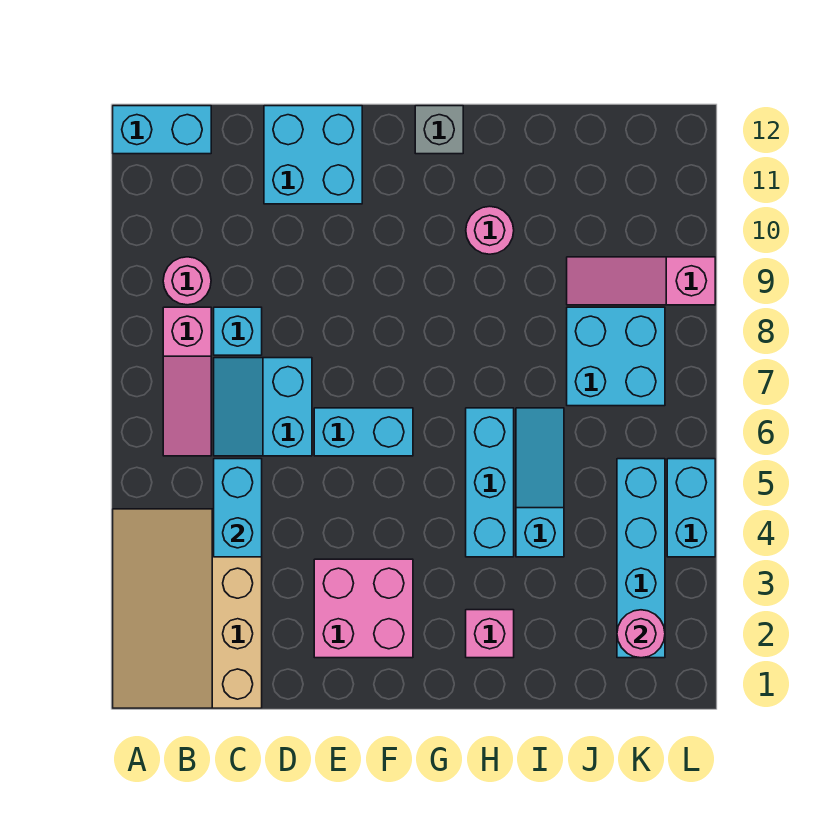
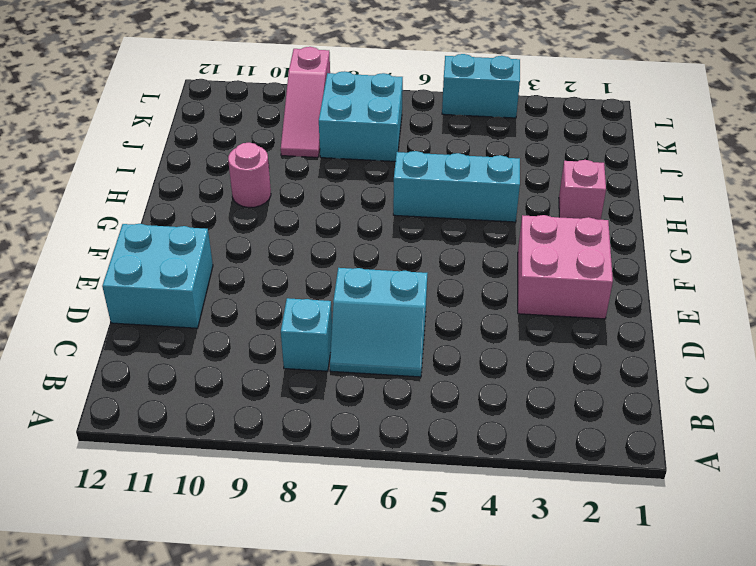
none -> tan 3x4 slope [113,509,262,708]
none -> cyan 1x2 brick [113,106,211,154]
none -> pink 1x3 slope [163,307,211,456]

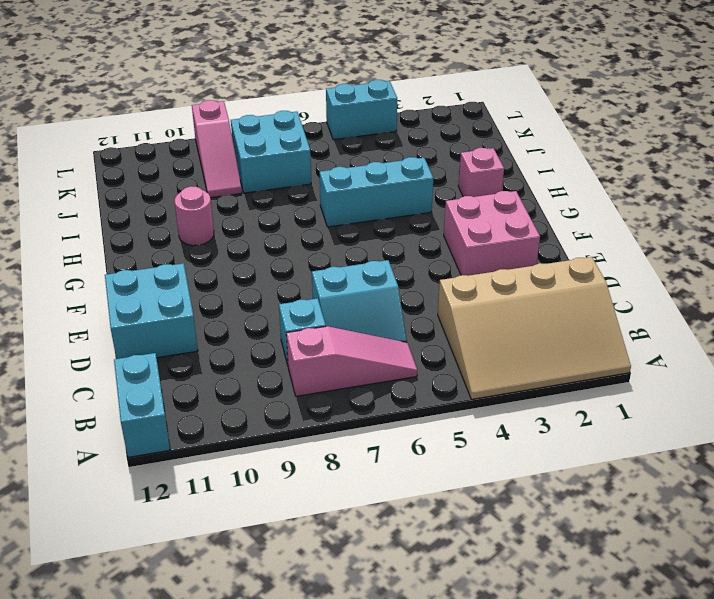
none -> pink 1x1 round brick [163,257,211,305]
none -> cyan 1x2 brick [314,408,413,456]
none -> grey 1x1 brick [415,106,463,154]

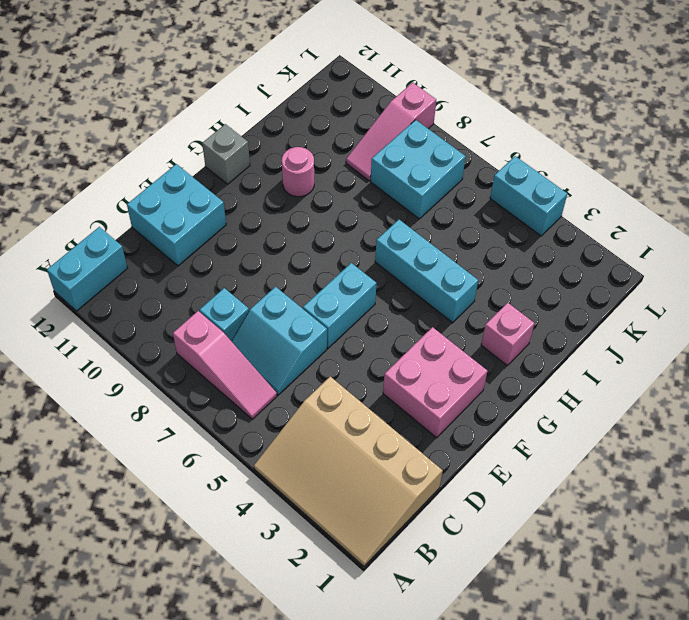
none -> pink 1x1 round brick [163,257,211,305]
none -> cyan 1x3 slope [516,408,564,557]
none -> cyan 1x4 brick [617,459,665,658]

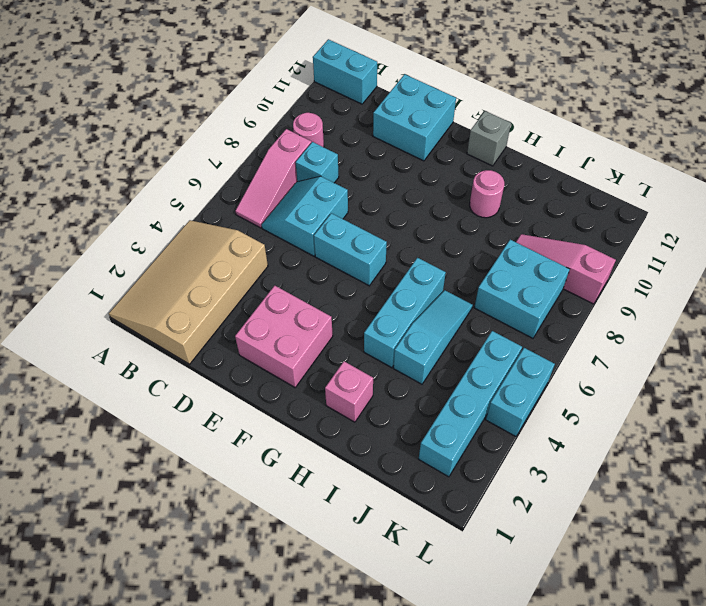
none -> cyan 1x2 brick [214,459,262,557]
none -> pink 1x1 round brick [617,610,665,658]

